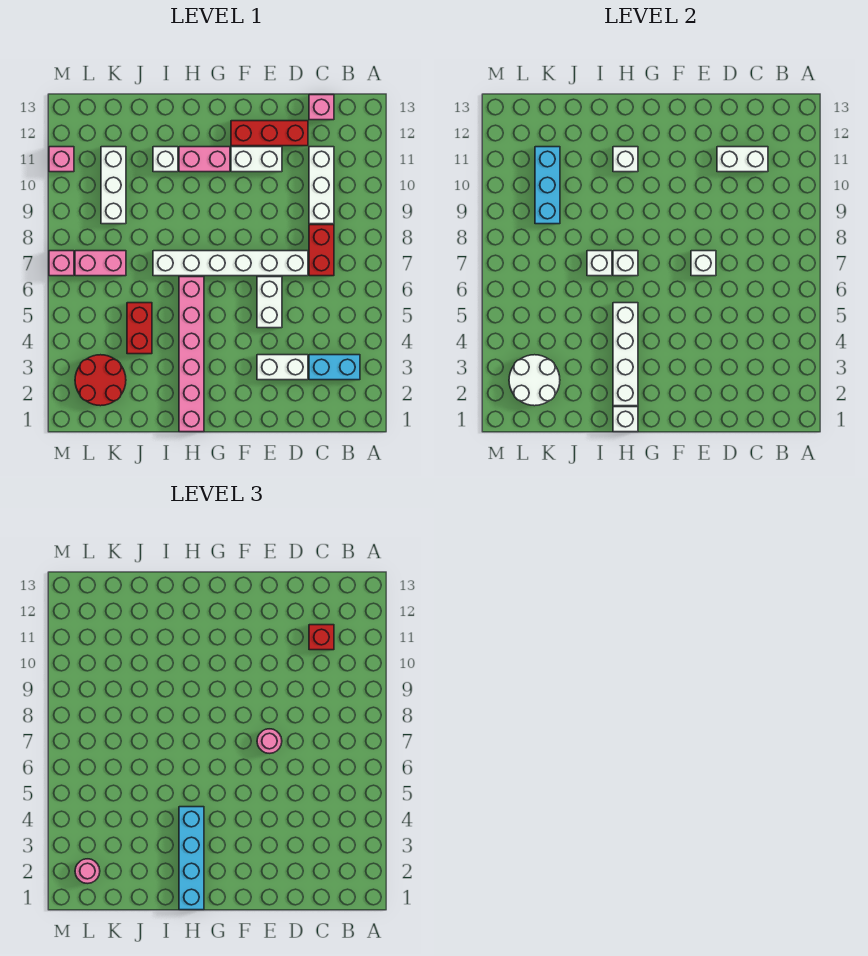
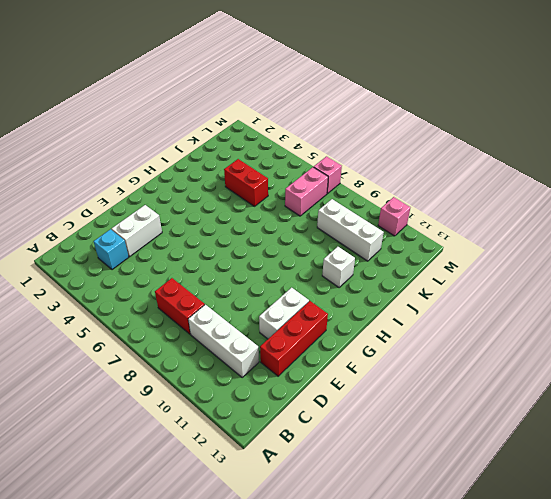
cyan 1x1 brick [93,229,129,270] -> cyan 1x2 brick [309,355,360,380]
none -> pink 1x1 brick [309,95,334,120]
none -> white 1x6 brick [153,251,308,276]
none -> white 1x2 brick [257,277,282,328]
none -> pink 1x2 brick [179,147,230,172]

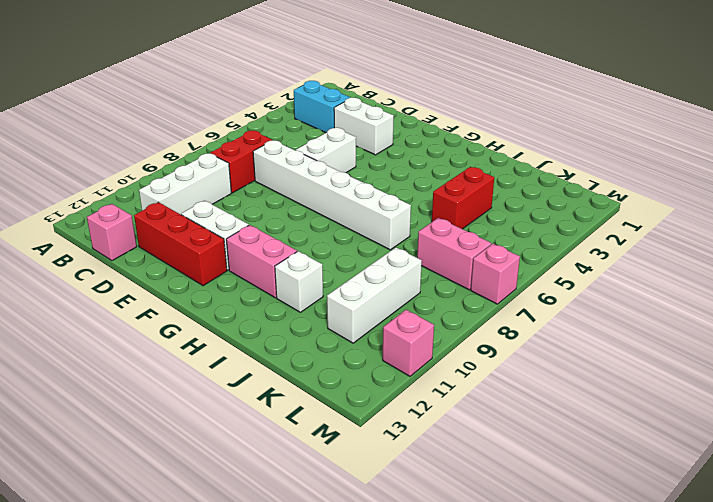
none -> pink 1x6 brick [179,277,204,432]
none -> red 2x2 round brick [75,355,126,406]
none -> white 1x2 brick [717,147,768,172]
none -> white 1x1 brick [691,251,716,276]

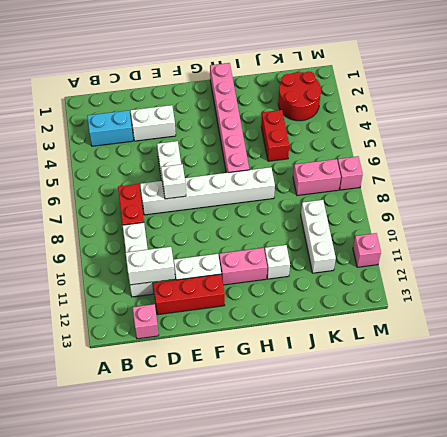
none -> white 1x1 brick [613,407,638,432]
none -> white 1x4 brick [613,303,638,406]
none -> white 1x1 brick [613,251,638,276]
none -> white 1x1 brick [613,147,638,172]

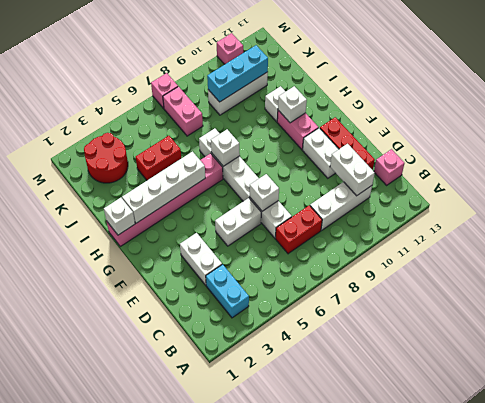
none -> white 1x1 brick [587,251,612,276]
none -> white 2x2 round brick [509,355,560,406]
none -> red 1x1 brick [309,625,334,650]
none -> pink 1x1 round brick [257,729,282,753]

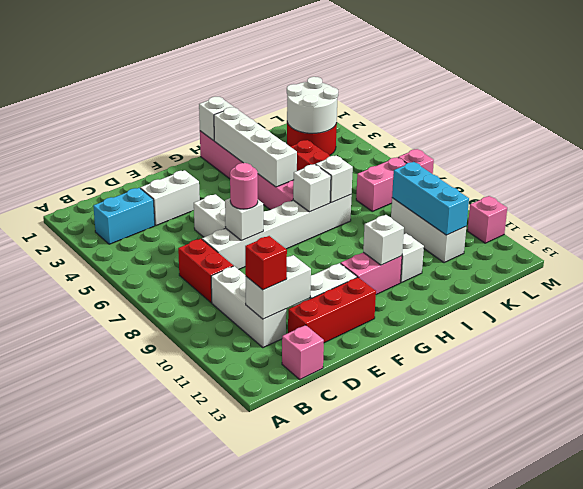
none -> cyan 1x4 brick [179,807,204,910]
none -> pink 1x1 round brick [75,859,100,883]

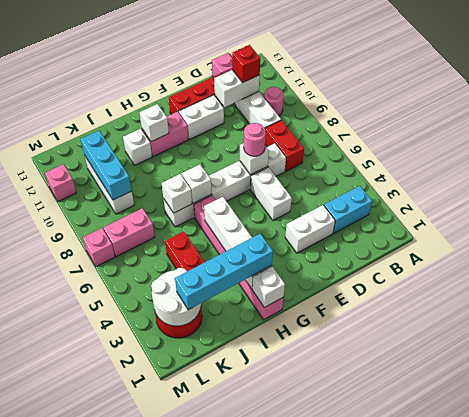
pink 1x1 round brick [264,87,284,116] -> pink 1x1 round brick moved to [75,859,100,883]
cyan 1x4 brick [175,234,273,310] -> cyan 1x4 brick turned to [179,807,204,910]

